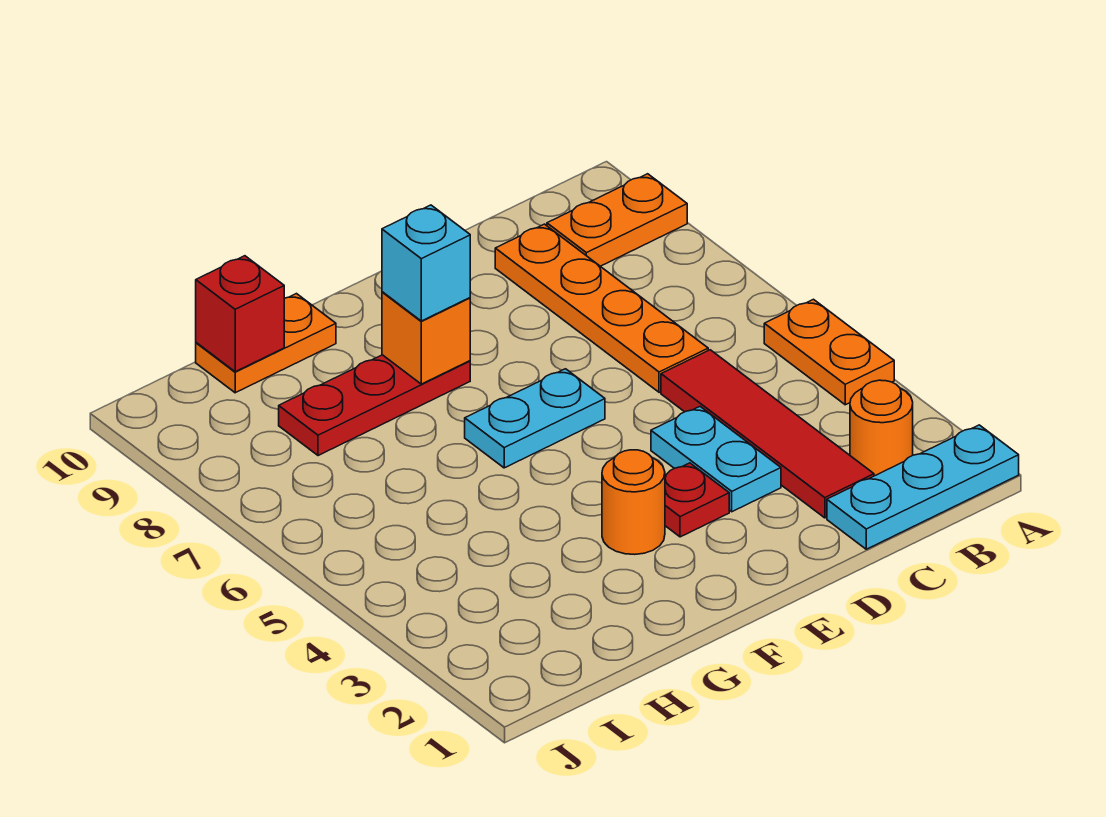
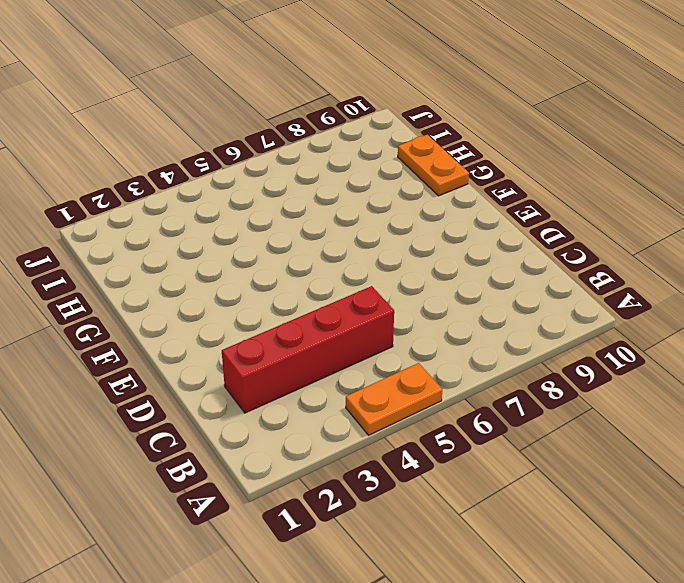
red 1x4 brick [222,286,394,413] -> red 1x4 tile [661,350,874,518]
none -> cyan 1x3 plate [827,425,1019,549]
none -> orange 1x2 plate [547,174,687,266]
none -> orange 1x1 round brick [850,380,913,476]

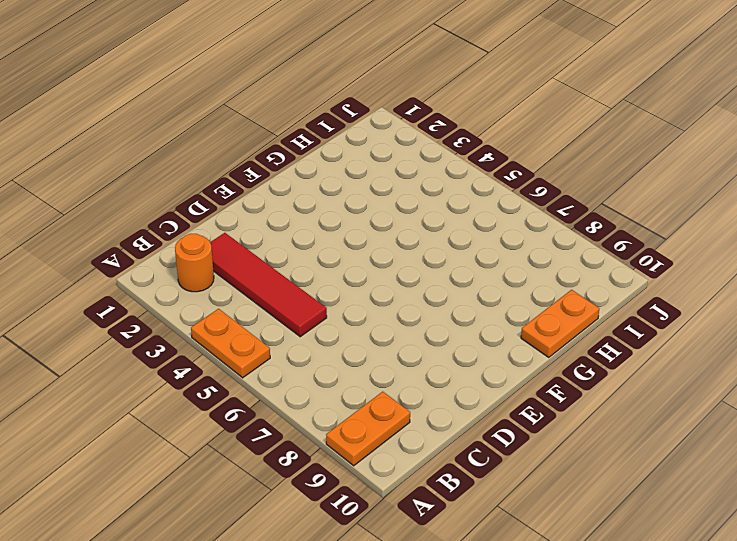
none -> cyan 1x3 plate [827,425,1019,549]
none -> orange 1x4 plate [495,224,708,392]
none -> cyan 1x2 plate [651,407,781,512]

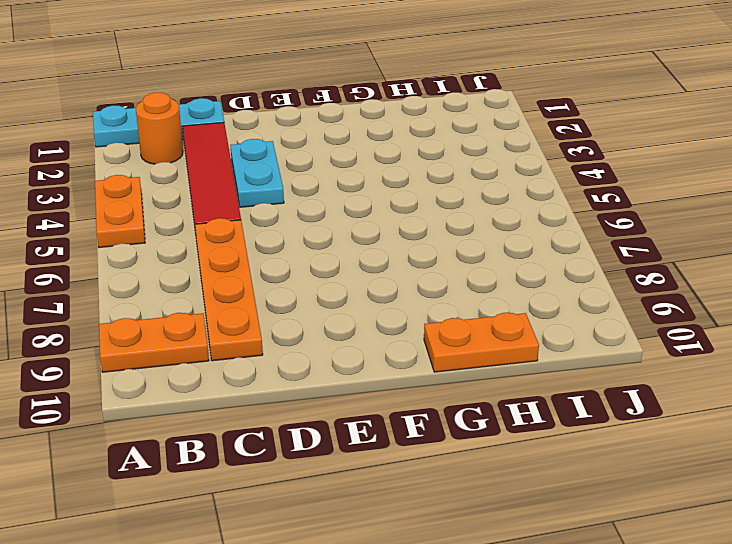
none -> red 1x1 plate [665,463,729,537]
none -> cyan 1x2 plate [465,369,605,468]
none -> orange 1x1 round brick [602,450,665,554]

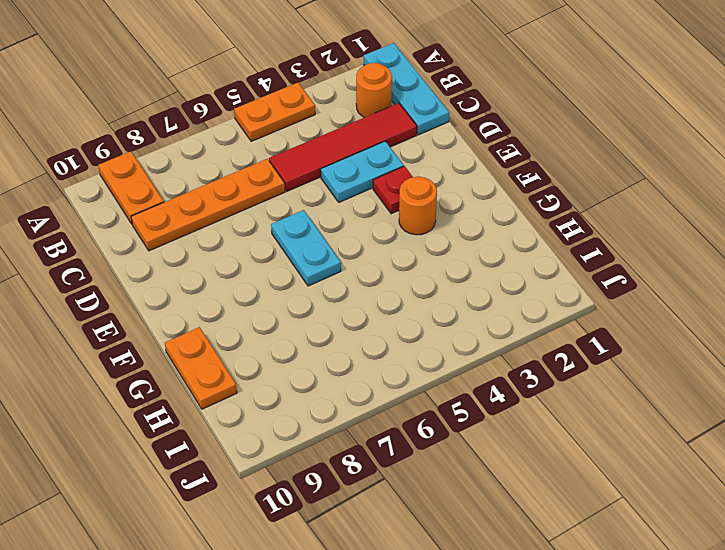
none -> red 1x3 plate [279,355,470,456]
none -> orange 1x1 brick [382,292,470,384]
none -> red 1x1 brick [196,256,284,372]

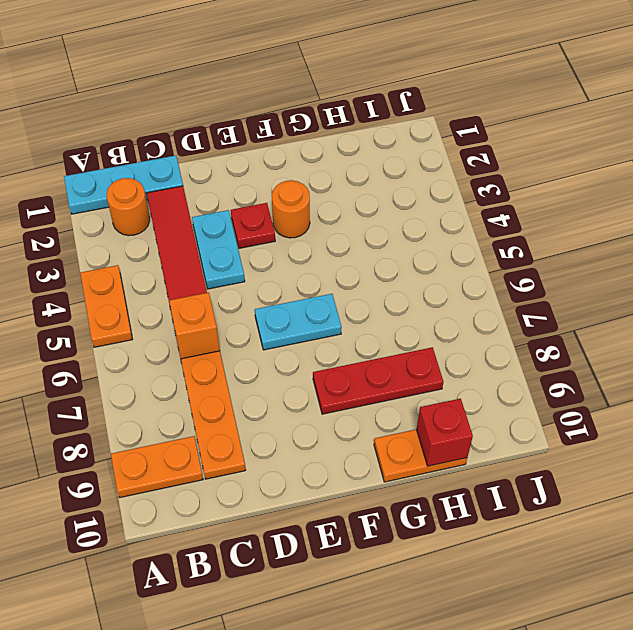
orange 1x1 brick [169,293,220,359] -> orange 1x1 brick moved to [382,292,470,384]
none -> cyan 1x1 brick [382,205,470,321]

